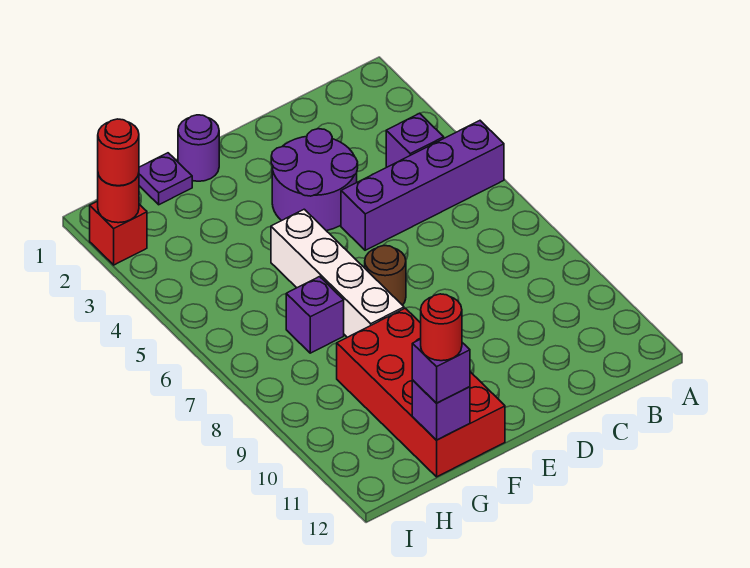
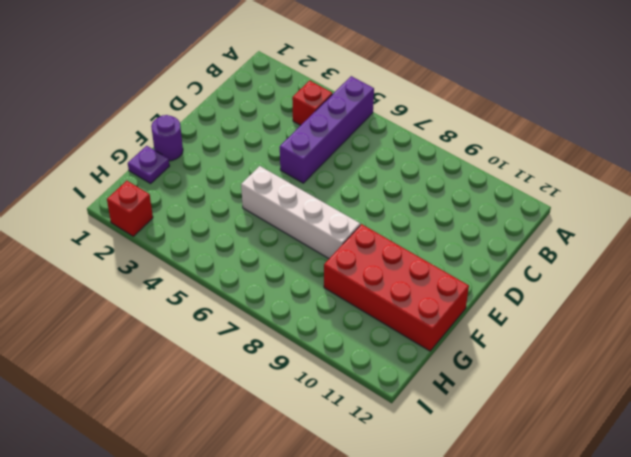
red 1x1 brick [292,81,332,125] -> purple 1x1 brick [386,113,444,167]
none -> purple 2x2 round brick [271,129,358,231]
none -> brown 1x1 round brick [365,246,406,305]
none -> purple 1x1 brick [286,277,344,353]

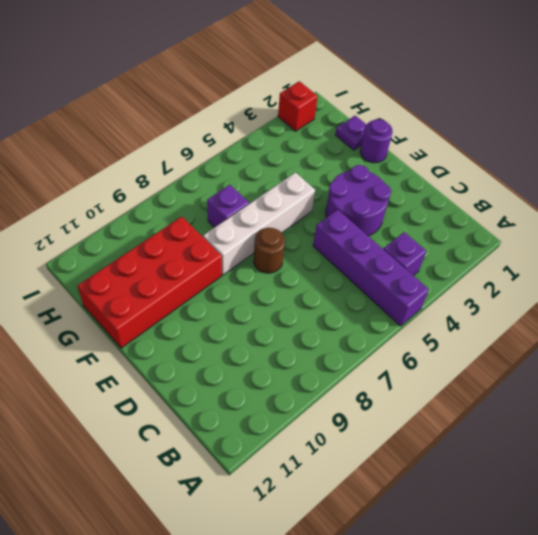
none -> purple 1x1 brick [412,380,470,440]
none -> red 1x1 round brick [98,174,139,223]
none -> purple 1x1 brick [412,339,470,403]

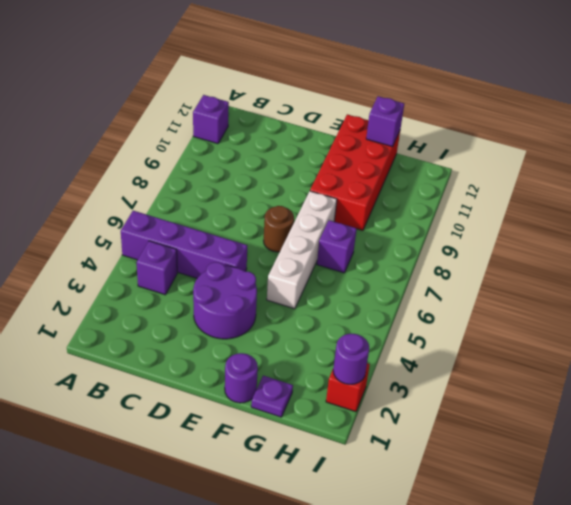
purple 1x1 brick [193,95,229,144] -> purple 1x1 brick moved to [412,339,470,403]
purple 1x1 round brick [333,334,369,384] -> red 1x1 round brick [98,174,139,223]
none -> red 1x1 round brick [98,119,139,186]
none -> red 1x1 round brick [421,294,462,361]

